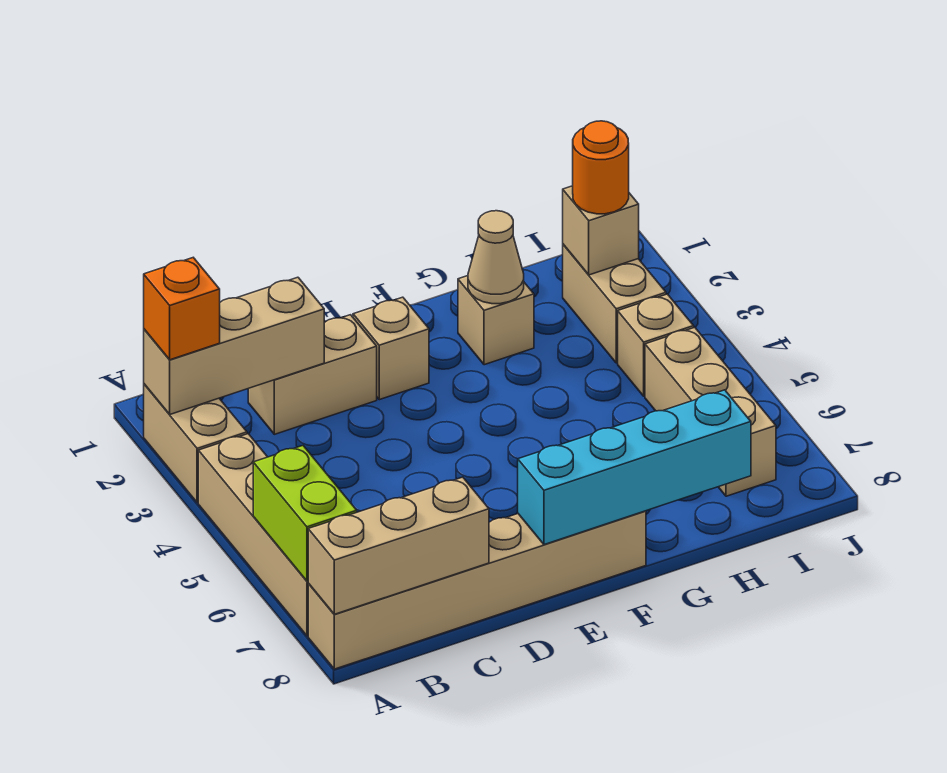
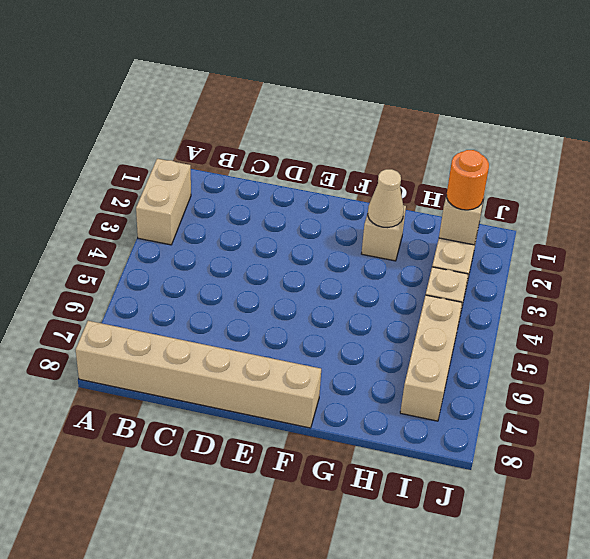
none -> tan 1x4 brick [198,434,308,636]
none -> tan 1x2 brick [248,315,377,434]
none -> tan 1x1 brick [353,297,429,400]

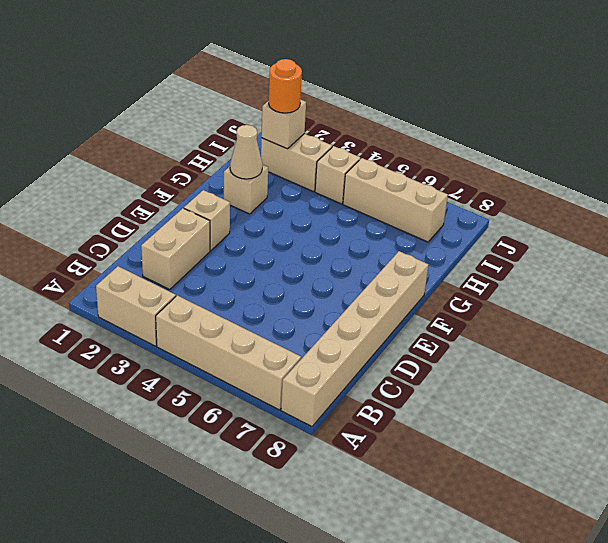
none -> tan 1x3 brick [144,277,324,414]
none -> lime 1x2 brick [253,446,357,581]
none -> tan 1x3 brick [308,477,489,614]

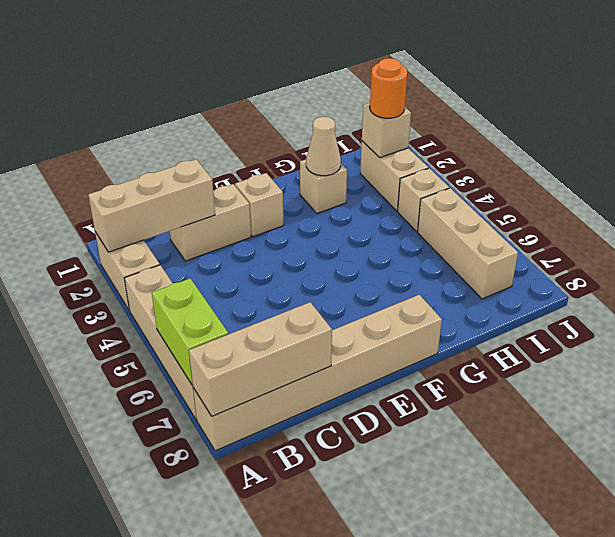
none -> cyan 1x4 brick [518,390,751,545]
none -> orange 1x1 brick [144,258,220,360]

